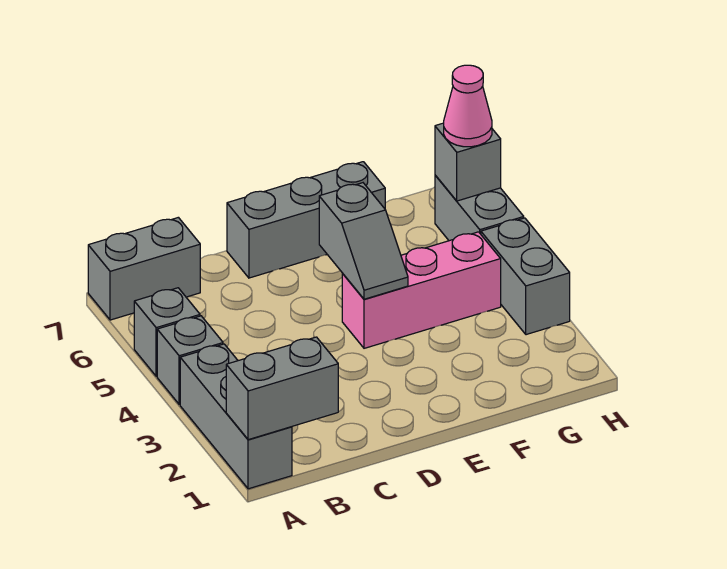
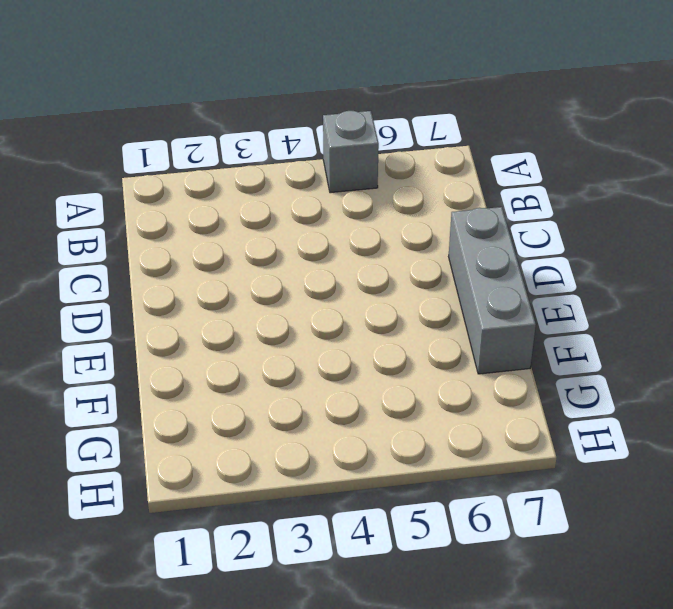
none -> grey 1x3 brick [180,344,292,489]
none -> grey 1x1 brick [157,316,223,404]
none -> grey 1x2 brick [88,217,200,320]

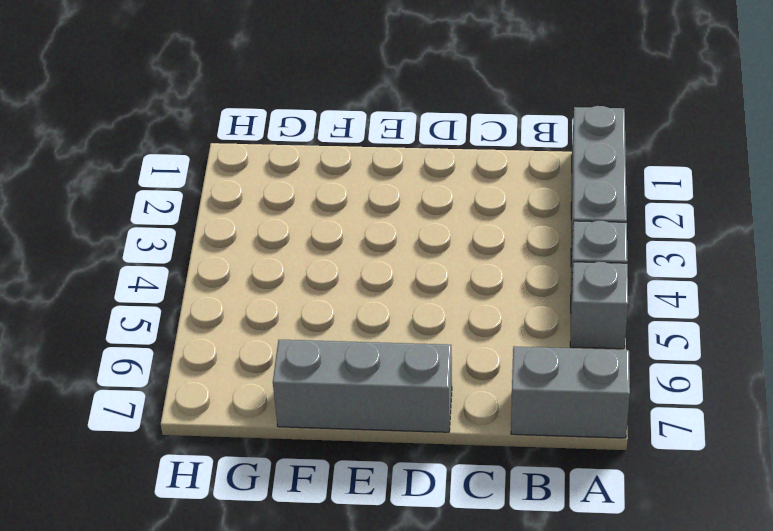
none -> pink 1x3 brick [342,232,501,348]
none -> grey 1x2 brick [481,218,570,335]
none -> grey 1x2 brick [435,175,524,241]

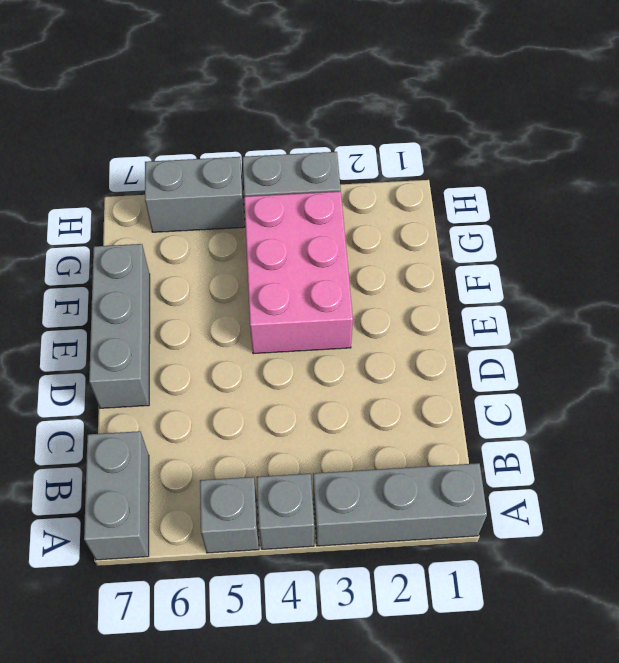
pink 2x3 brick [244,191,353,354] -> pink 1x3 brick [342,232,501,348]
none -> grey 1x2 brick [226,337,338,440]
none -> grey 1x2 slope [319,183,408,299]
none -> grey 1x1 brick [435,123,501,201]

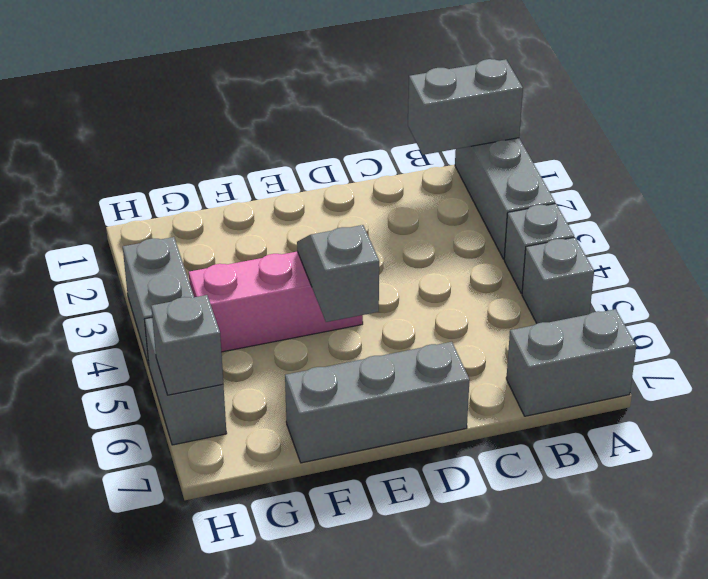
none -> pink 1x1 cone [444,65,492,147]

